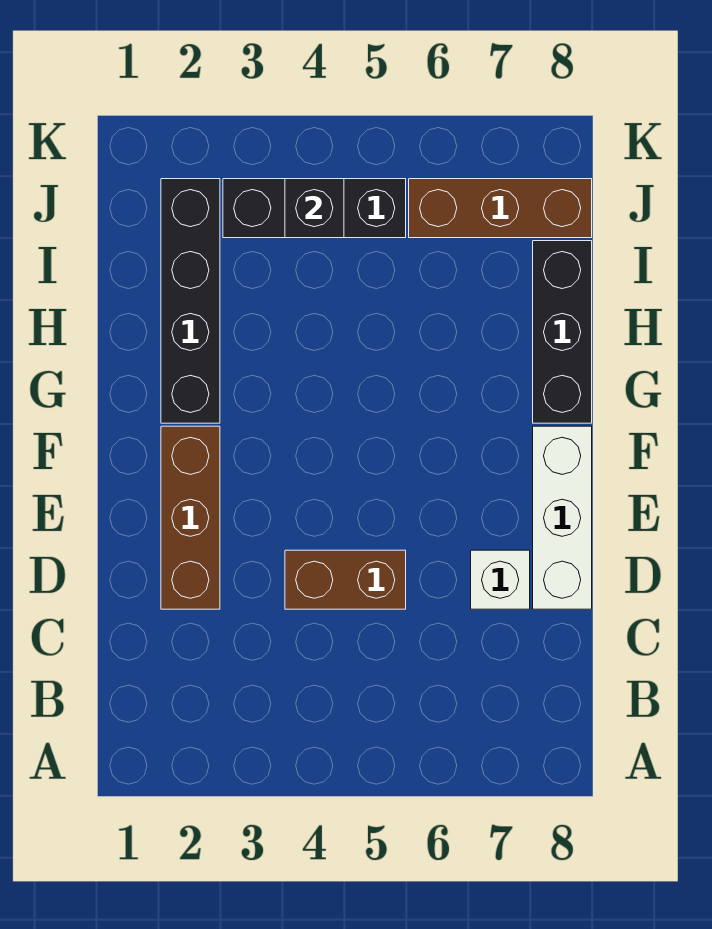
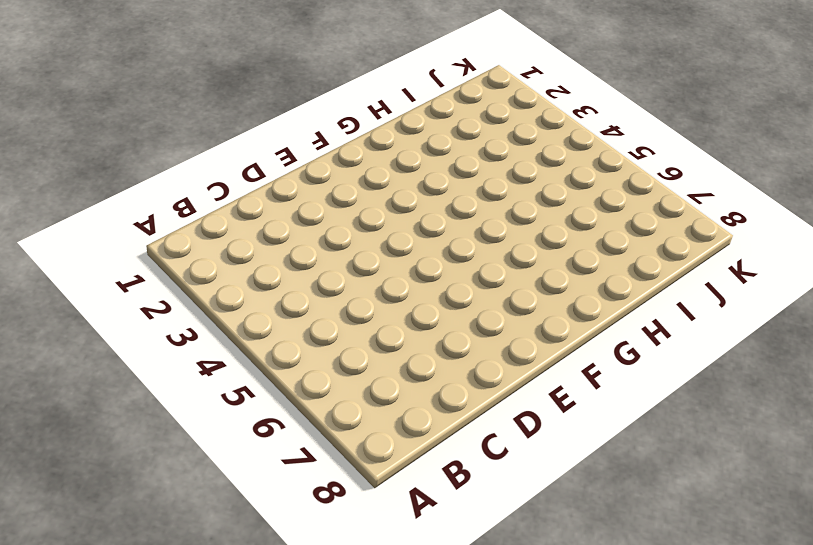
none -> brown 1x3 brick [161,426,220,609]
none -> brown 1x2 brick [285,550,406,609]

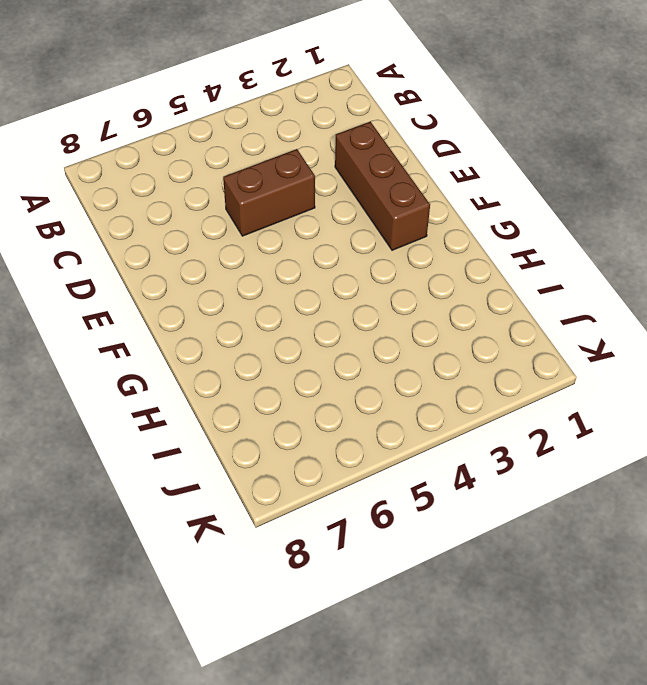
none -> white 1x1 brick [471,550,530,609]
none -> white 1x3 brick [533,426,592,609]

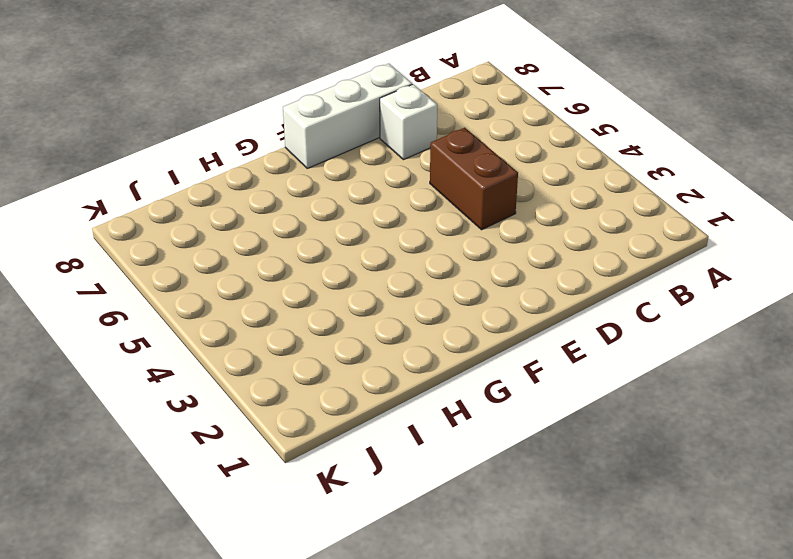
none -> brown 1x3 brick [161,426,220,609]
none -> black 1x4 brick [161,179,220,423]

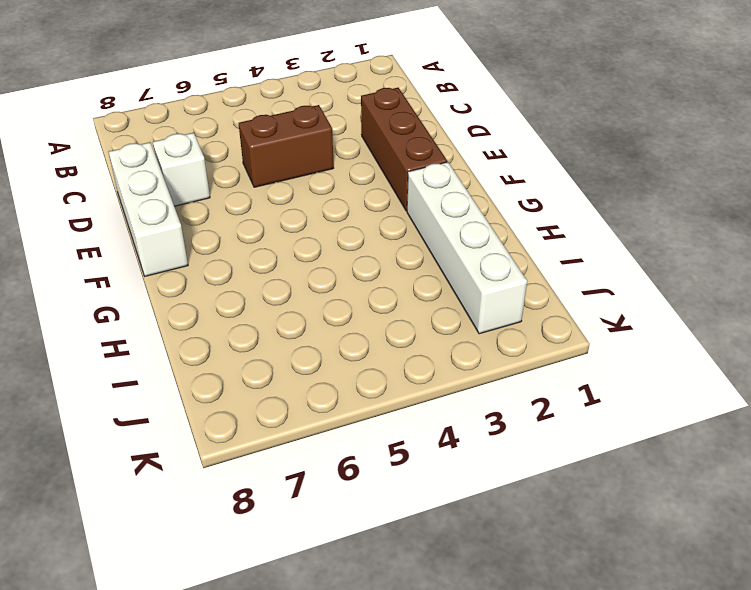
white 1x4 brick [407,162,527,334] -> black 1x4 brick [161,179,220,423]
none -> black 1x3 brick [533,241,592,423]
none -> black 1x3 brick [223,179,406,238]

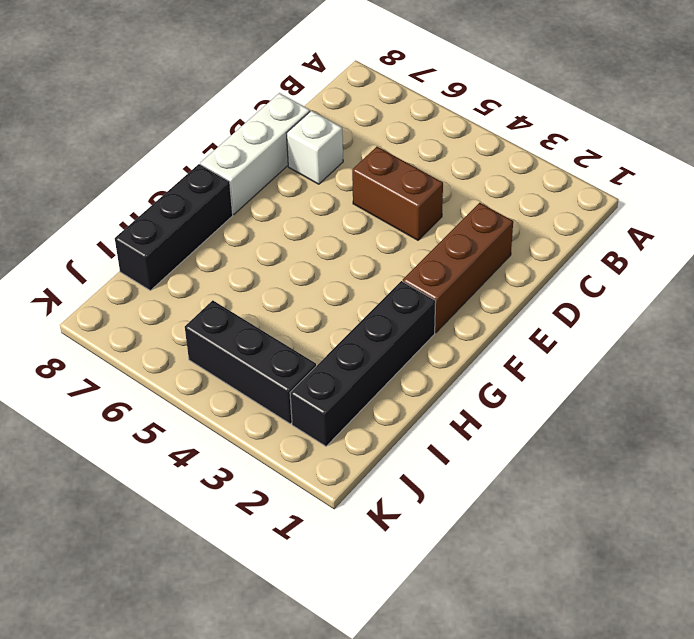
none -> brown 1x3 brick [409,179,592,238]
none -> black 1x1 brick [285,179,344,238]

